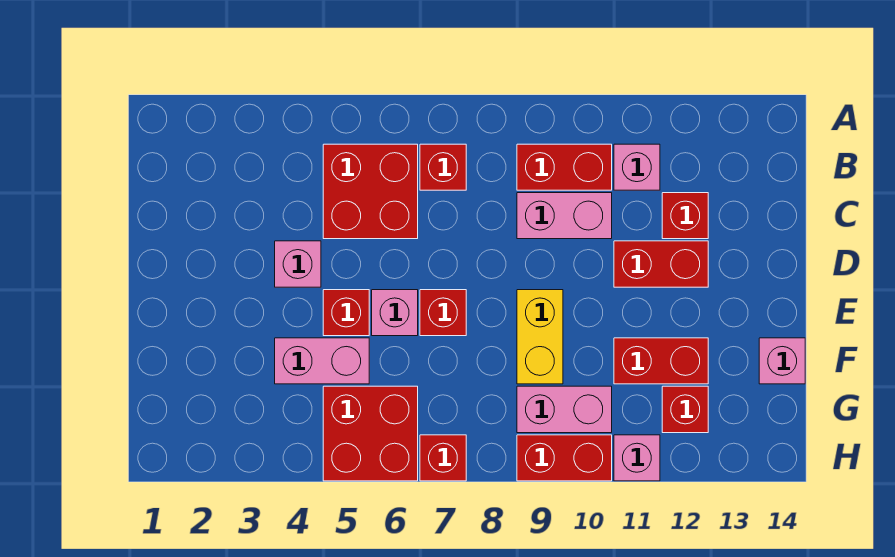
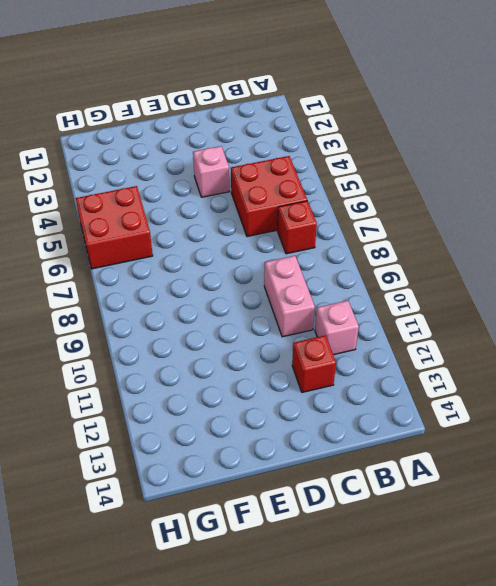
none -> red 1x2 brick [517,144,612,190]
none -> red 1x2 brick [614,241,708,287]
none -> red 1x1 brick [323,290,369,336]

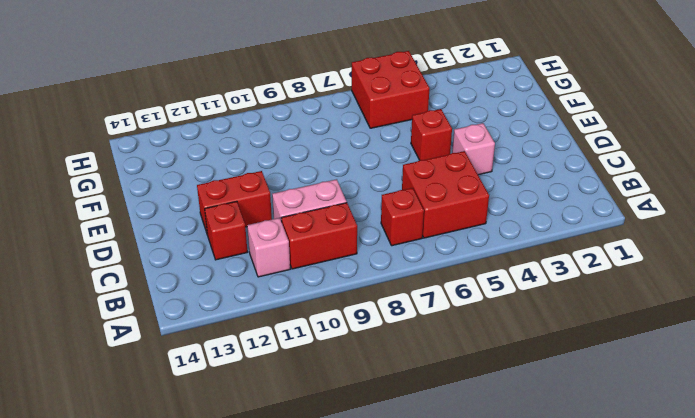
none -> pink 1x1 brick [372,290,418,336]
none -> red 1x1 brick [420,290,466,336]
none -> yellow 1x2 brick [517,290,563,384]

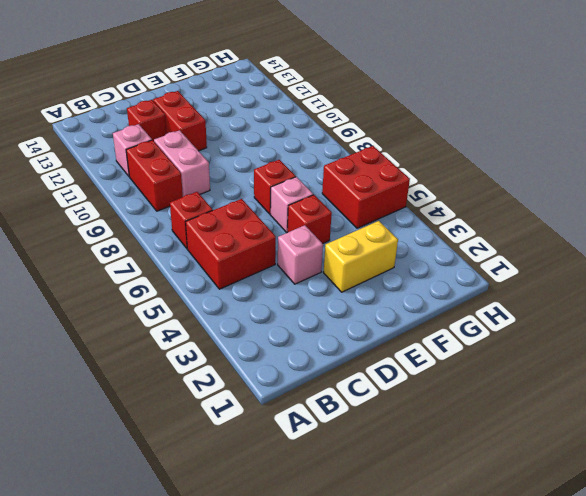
yellow 1x2 brick [323,221,398,292] -> yellow 1x2 brick moved to [517,290,563,384]
none -> pink 1x2 brick [275,338,369,384]
none -> red 1x2 brick [614,338,708,384]
none -> pink 1x1 brick [759,338,805,384]

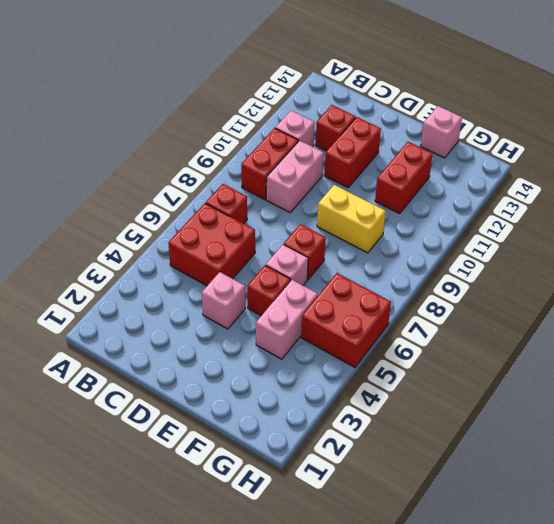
none -> pink 1x2 brick [517,386,612,433]
none -> red 1x1 brick [662,386,708,433]
none -> red 1x1 brick [420,435,466,481]

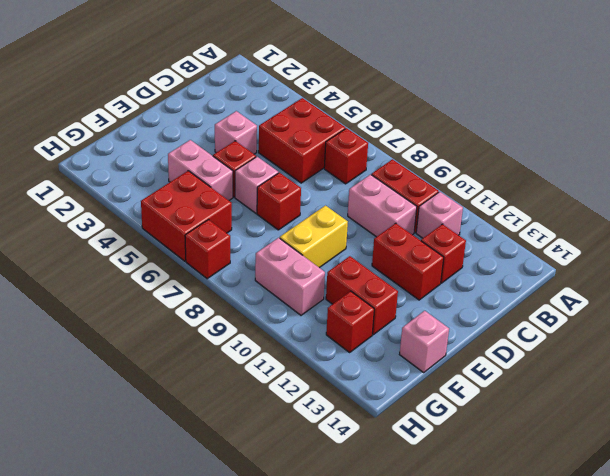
none -> red 1x2 brick [517,435,612,481]
none -> pink 1x1 brick [614,435,660,481]

